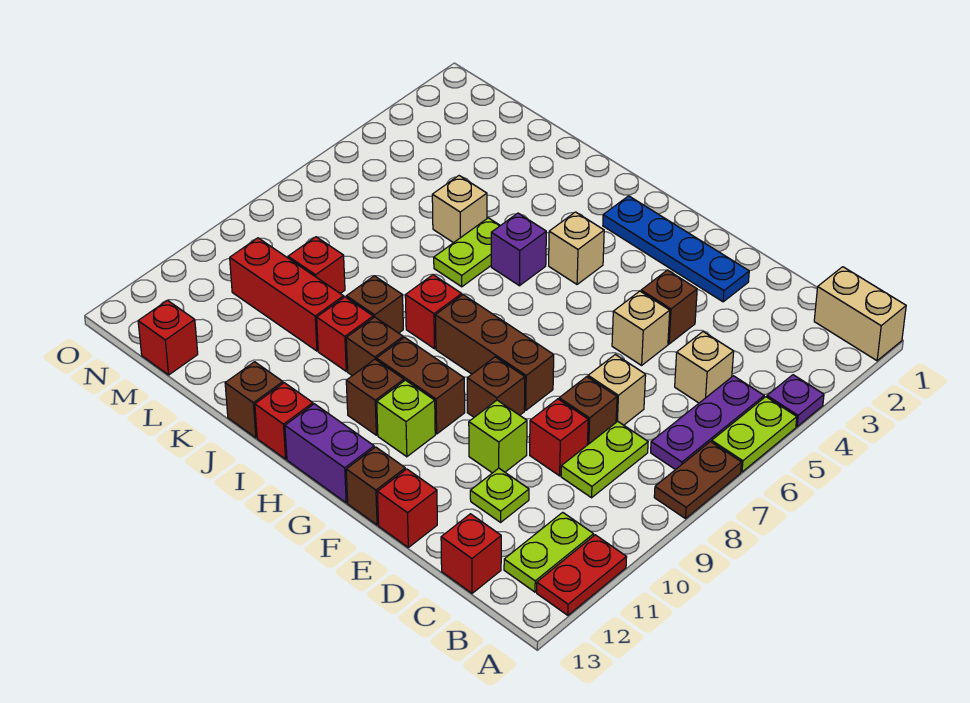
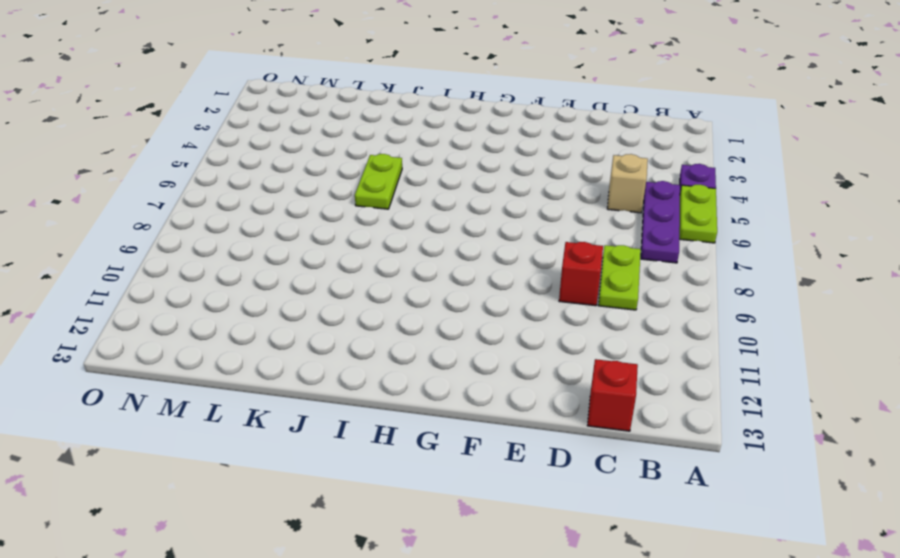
none -> tan 1x2 brick [814,267,906,361]
none -> brown 1x2 plate [654,442,742,519]
none -> red 1x2 plate [537,535,627,615]
none -> lime 1x2 plate [504,512,594,592]

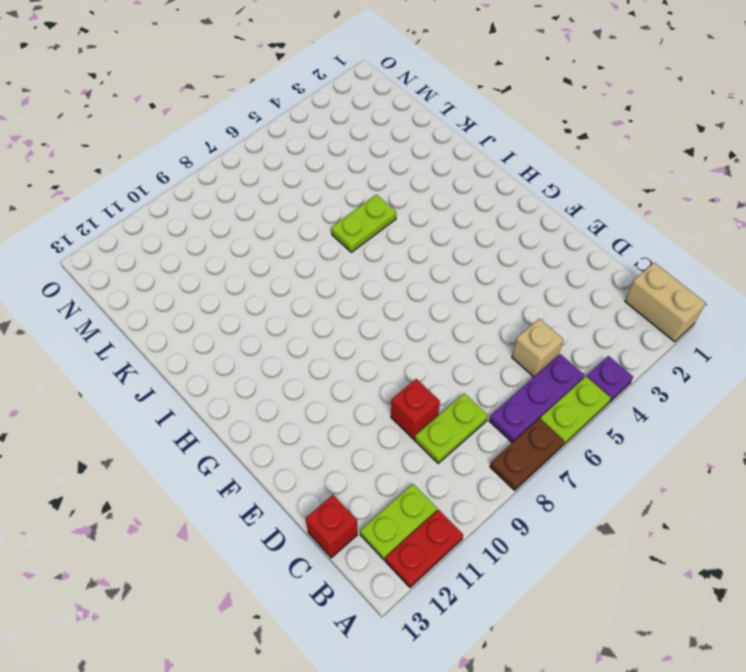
none -> tan 1x1 brick [588,354,646,425]
none -> brown 1x1 brick [559,377,617,445]
none -> lime 1x1 plate [470,468,529,522]
none -> blue 1x4 plate [603,196,749,302]

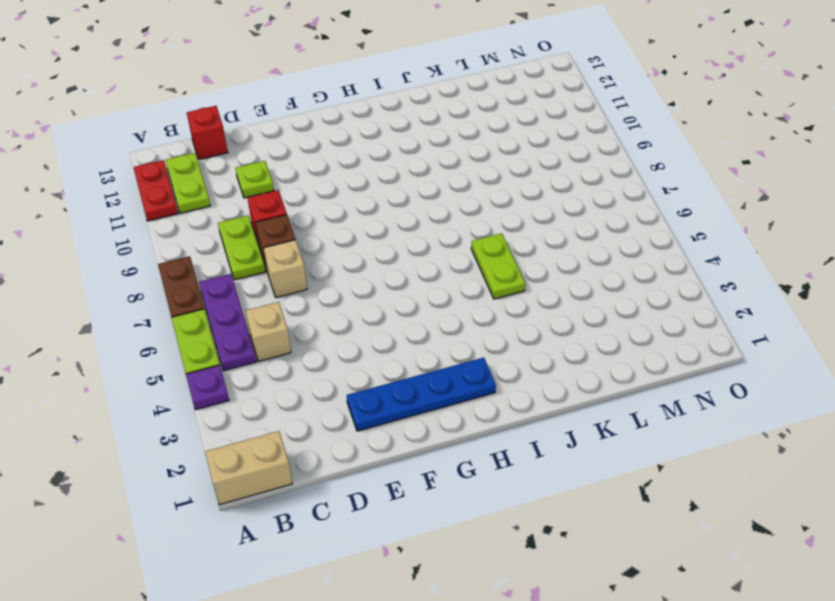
none -> brown 1x1 brick [641,270,697,344]
none -> tan 1x1 brick [612,291,670,365]
none -> lime 1x1 brick [469,400,527,473]
none -> red 1x1 brick [378,469,437,547]

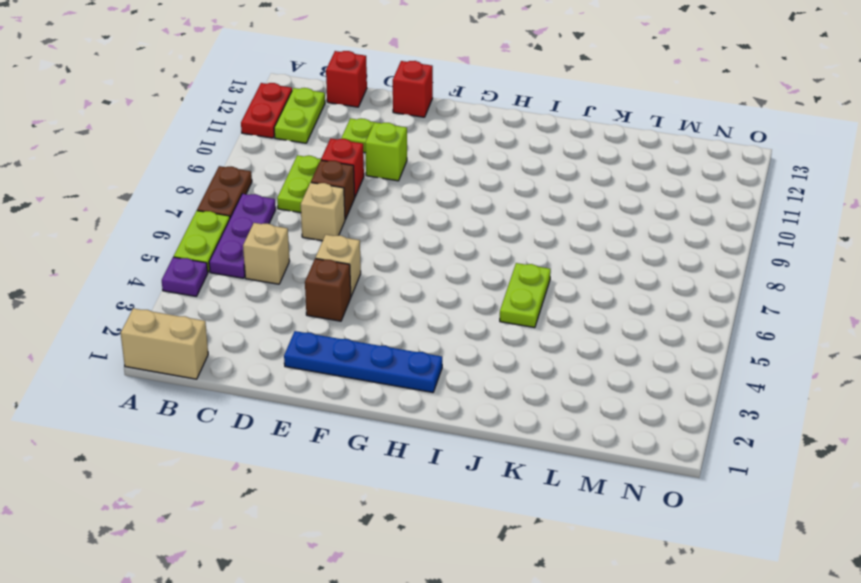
none -> brown 1x3 brick [435,295,554,410]
none -> brown 1x1 brick [467,357,525,417]
none -> brown 1x1 brick [346,447,405,525]
none -> brown 1x2 brick [376,337,465,434]

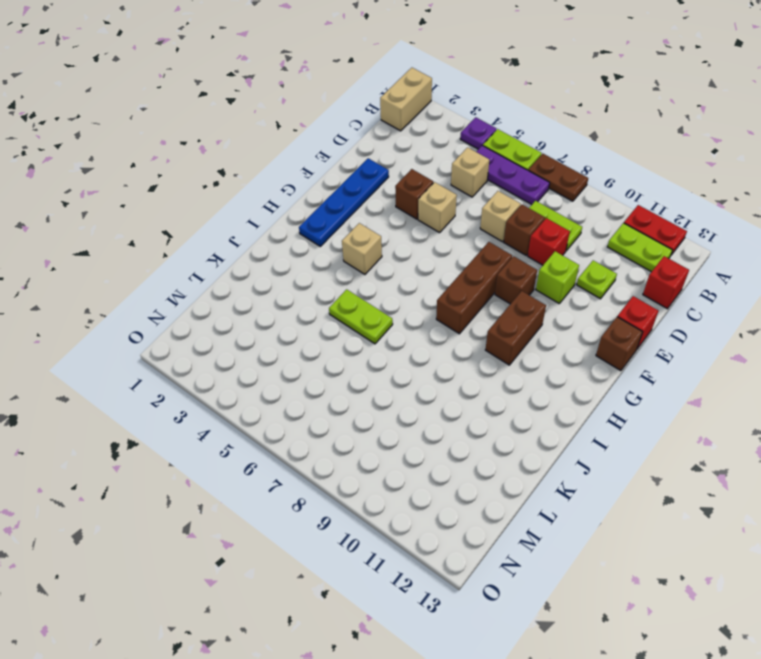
none -> lime 1x1 brick [377,380,435,457]
none -> purple 1x2 brick [285,404,374,503]
none -> brown 1x1 brick [346,360,404,435]
none -> purple 1x1 brick [491,213,546,286]

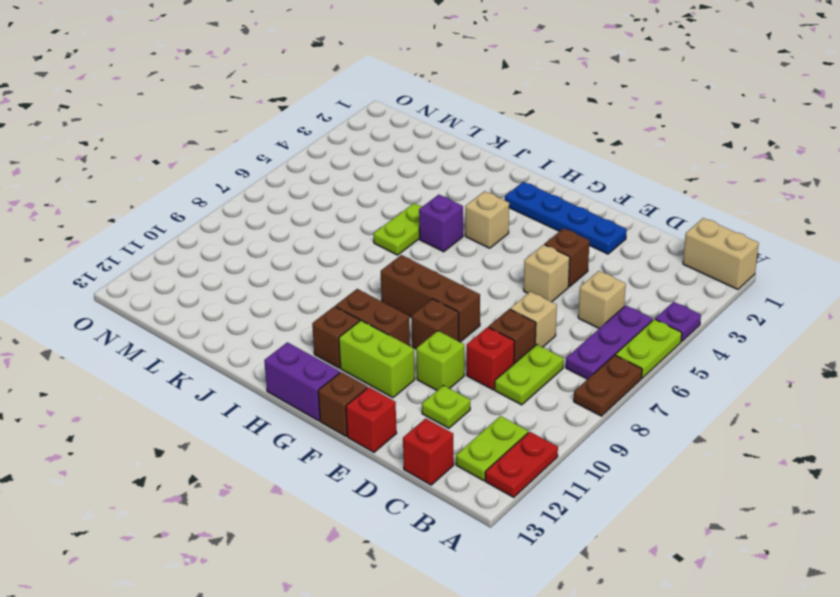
lime 1x2 brick [339,321,415,398] -> lime 1x1 brick [377,380,435,457]
none -> red 1x1 brick [405,275,462,349]
none -> brown 1x1 brick [346,317,403,376]
none -> red 1x1 brick [255,383,313,459]
none -> brown 1x1 brick [346,276,403,333]

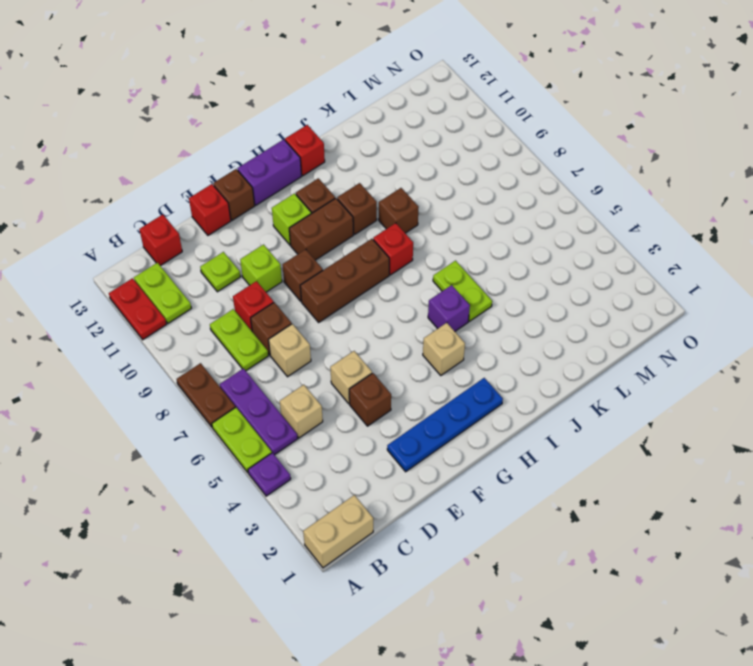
none -> red 1x1 brick [317,297,373,371]
none -> brown 1x1 brick [225,362,283,438]
none -> tan 1x1 brick [432,176,487,243]
none -> red 1x3 brick [230,238,344,351]

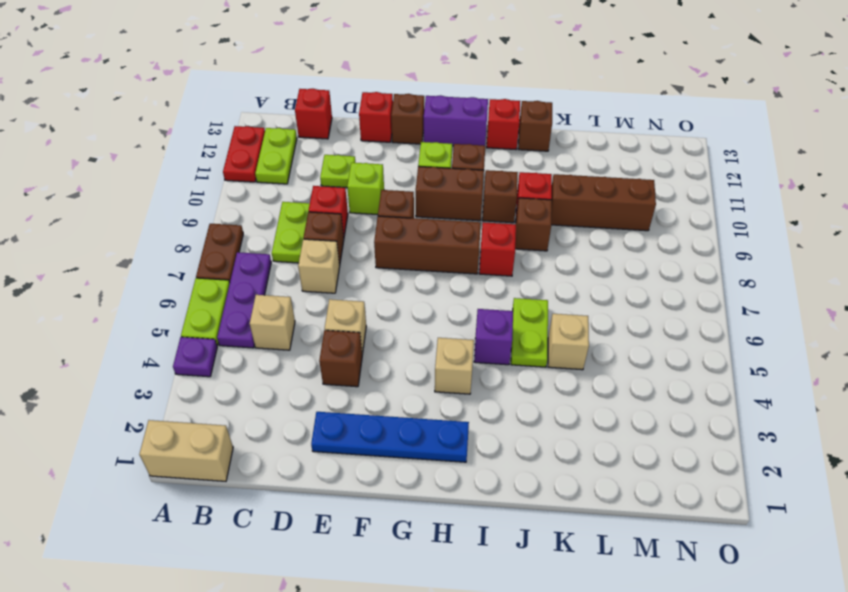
brown 1x3 brick [551,174,656,231] -> red 1x3 brick [230,238,344,351]
none -> red 1x1 brick [288,237,345,294]
none -> red 1x1 brick [138,300,198,375]

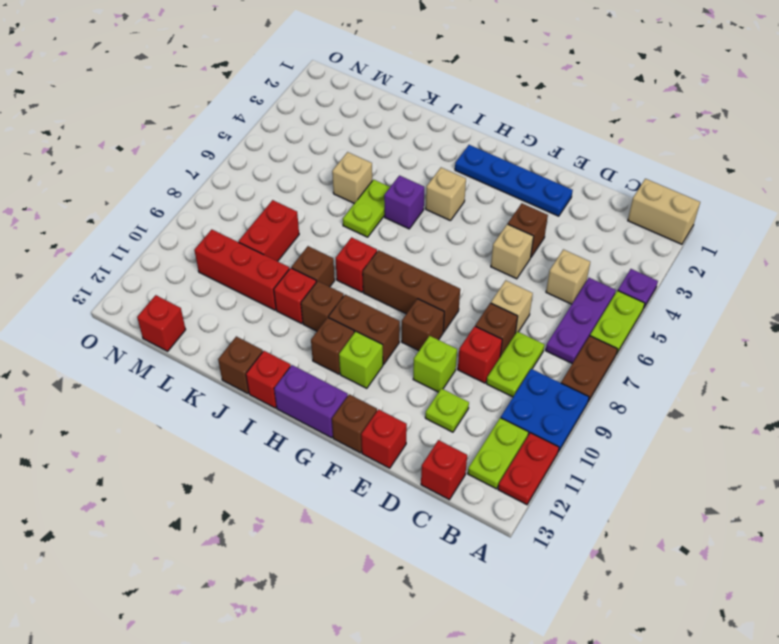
blue 2x2 plate [501,369,589,452] -> none
red 1x2 brick [239,200,299,261] -> red 1x1 brick [288,237,345,294]

